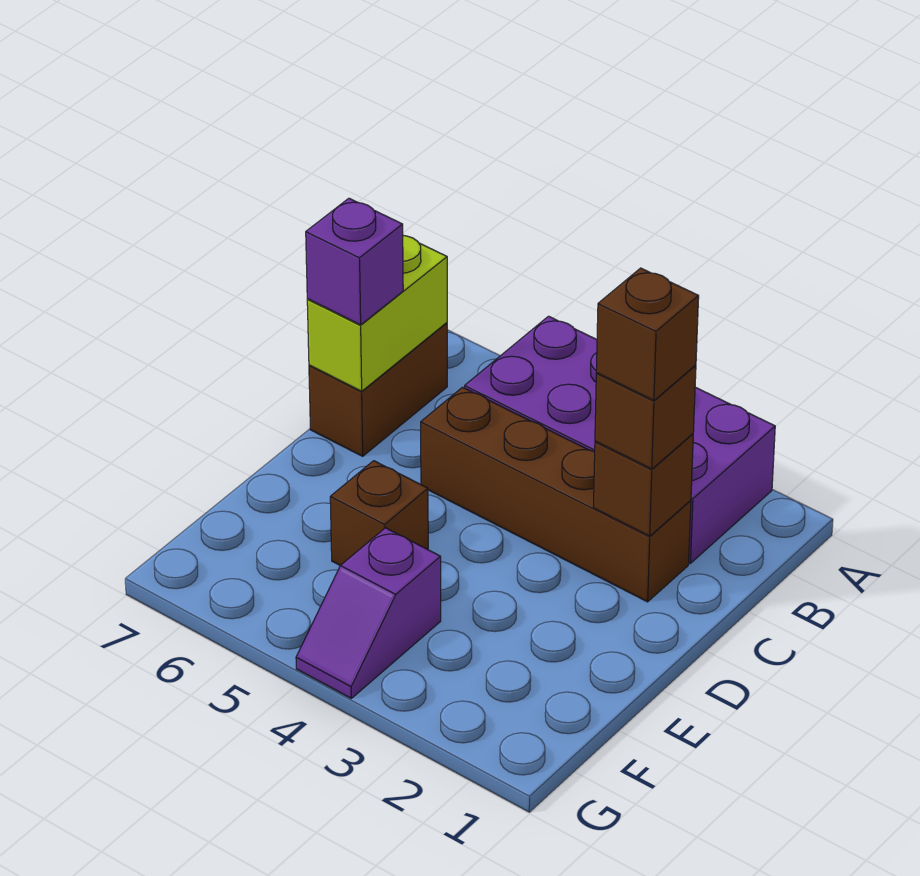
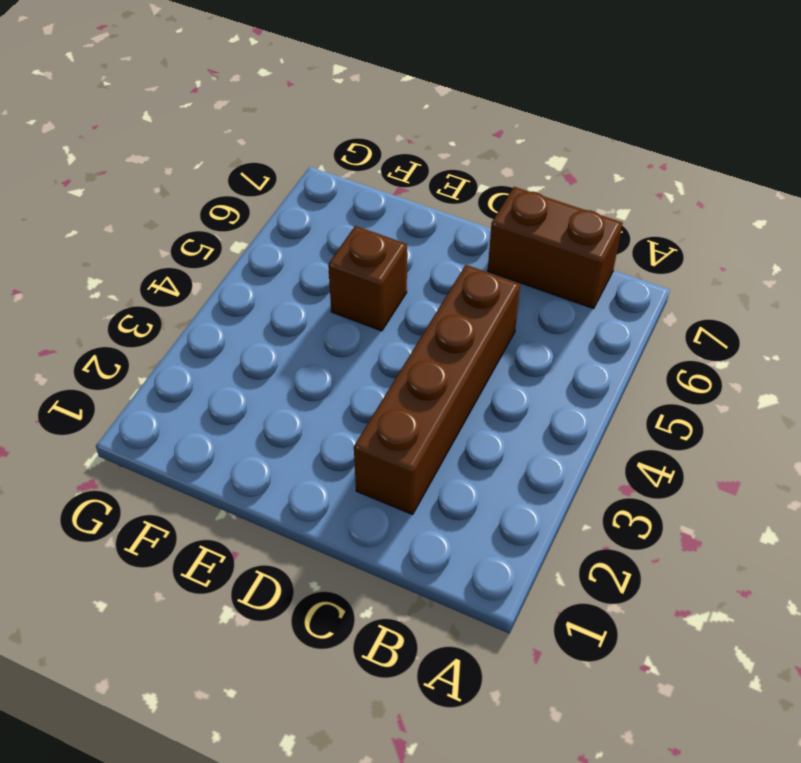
none -> purple 2x4 brick [465,316,775,563]
none -> purple 1x2 slope [296,528,441,698]

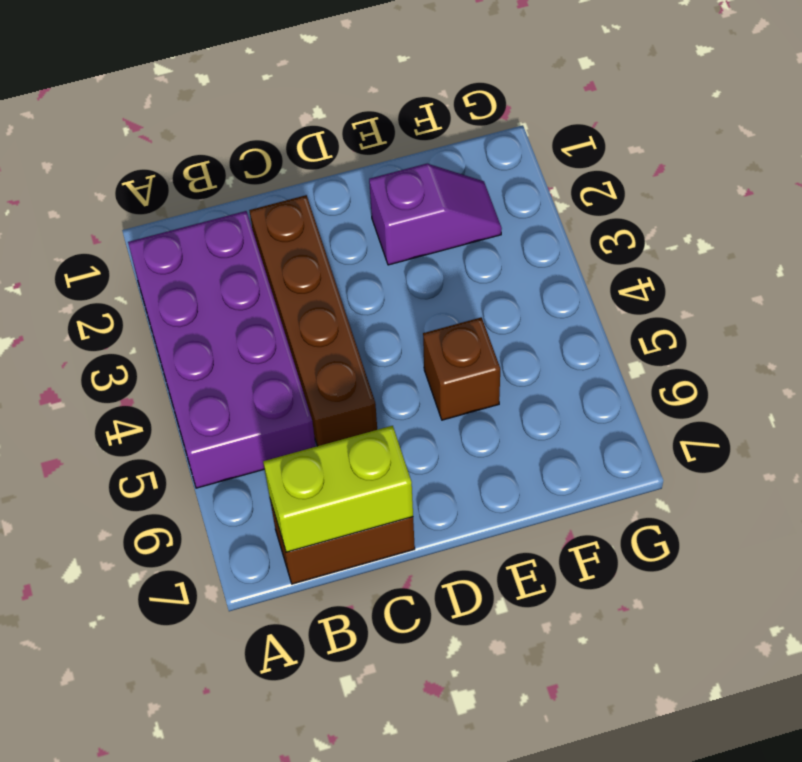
purple 1x2 slope [369,164,502,265] -> purple 1x2 slope moved to [296,528,441,698]
none -> brown 1x1 brick [593,434,693,536]
none -> brown 1x1 brick [595,365,696,469]

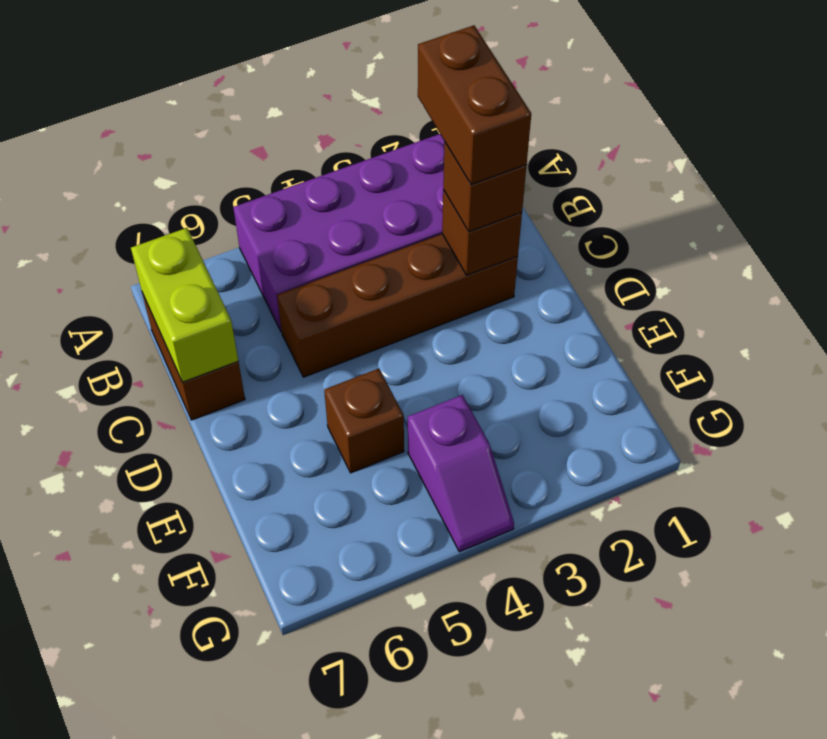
brown 1x2 brick [418,25,531,185] -> brown 1x1 brick [596,268,699,401]
none -> purple 1x1 brick [306,198,403,325]

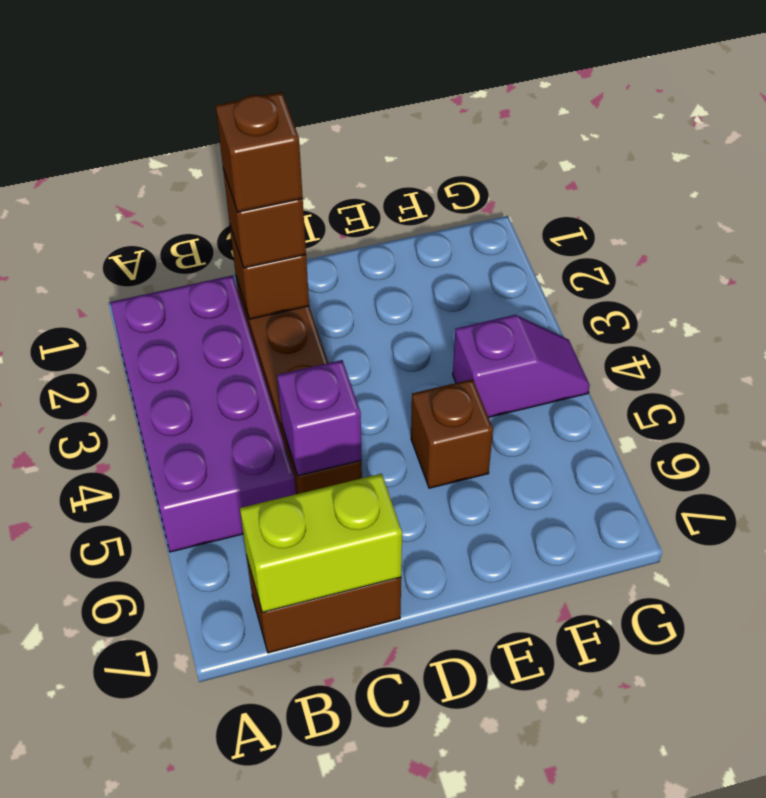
purple 1x1 brick [277,360,362,476] -> purple 1x1 brick moved to [306,198,403,325]

